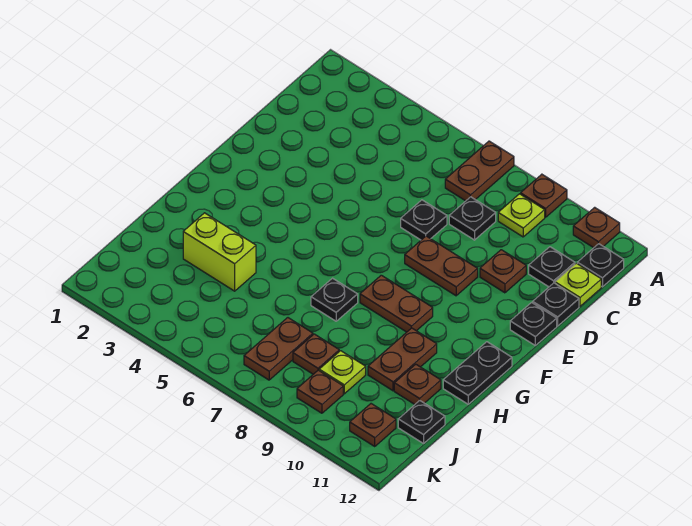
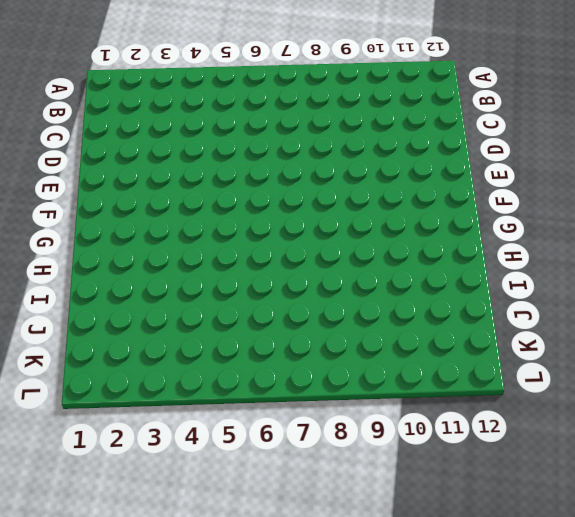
none -> brown 1x2 plate [445,141,514,201]
none -> brown 1x1 plate [521,174,567,217]
none -> brown 1x1 plate [573,207,620,248]

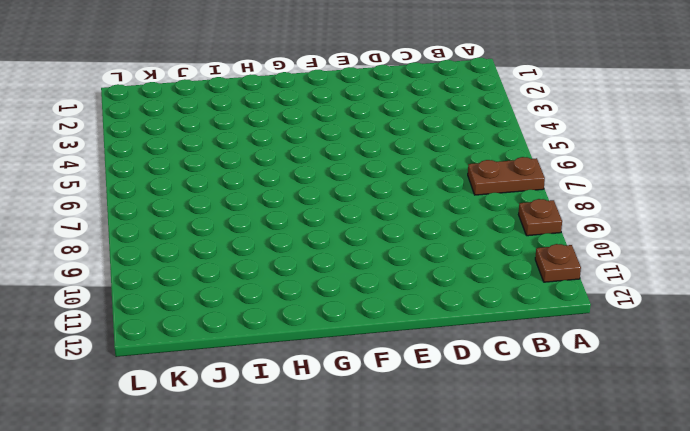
none -> lime 1x1 plate [498,194,545,237]
none -> black 1x1 plate [577,244,624,287]
none -> black 1x1 plate [449,197,496,240]

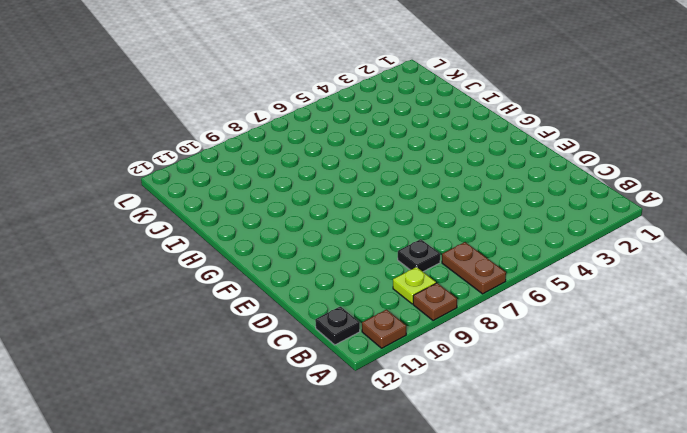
none -> black 1x1 plate [529,247,575,287]
none -> lime 1x1 plate [555,263,601,306]
none -> black 1x1 plate [401,200,447,240]

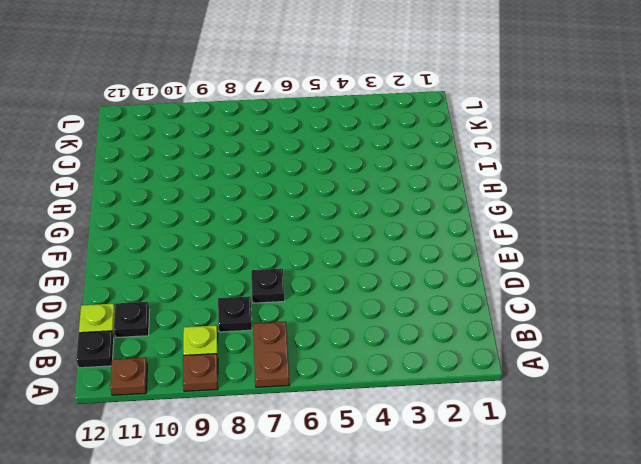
none -> brown 1x1 plate [480,250,526,293]
none -> black 1x1 plate [533,283,579,326]
none -> brown 1x2 plate [405,236,478,296]

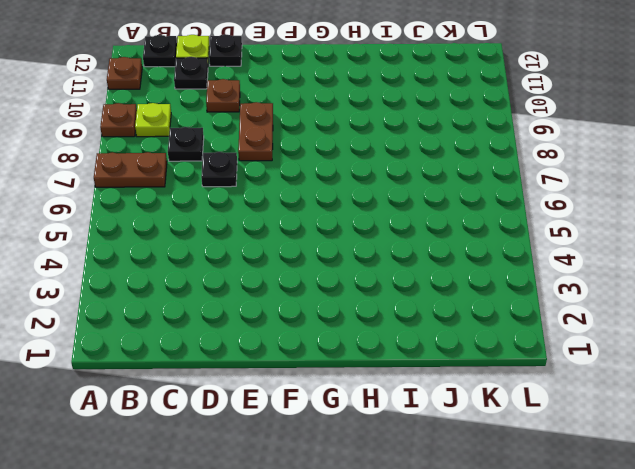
none -> black 1x1 plate [510,302,557,345]
none -> brown 1x2 plate [360,275,433,332]
none -> black 1x2 plate [443,342,512,404]

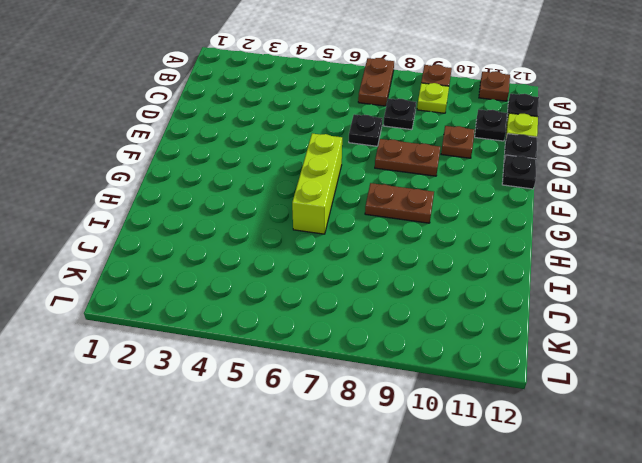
lime 1x3 brick [292,133,342,234] -> none
none -> black 1x2 plate [443,342,512,404]
none -> black 1x1 plate [311,278,358,321]
none -> brown 1x2 plate [368,328,437,391]

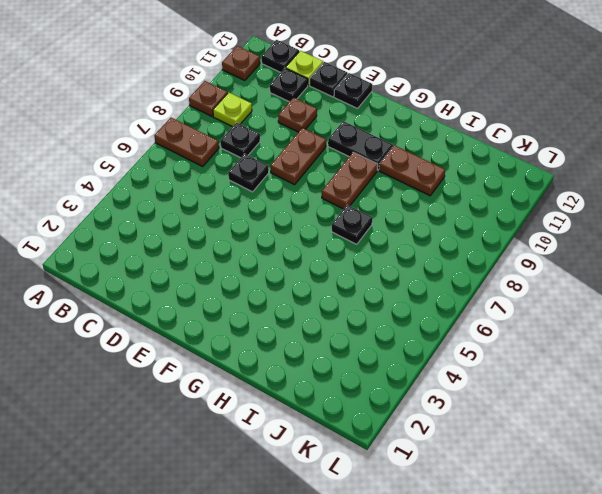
black 1x2 plate [328,121,393,170] -> black 1x2 plate moved to [443,342,512,404]
none -> lime 1x2 brick [183,213,256,291]
none -> brown 1x1 plate [394,364,441,404]
none -> brown 1x2 plate [244,318,313,380]

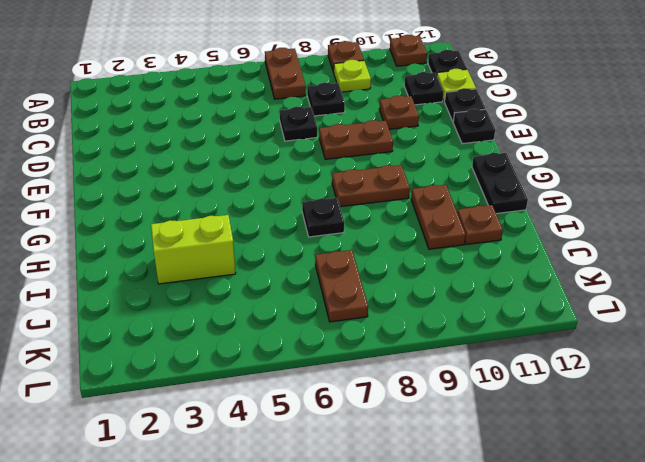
none -> brown 1x1 plate [293,334,339,374]
none -> lime 1x1 plate [319,351,366,394]
none -> black 1x1 plate [398,401,445,443]

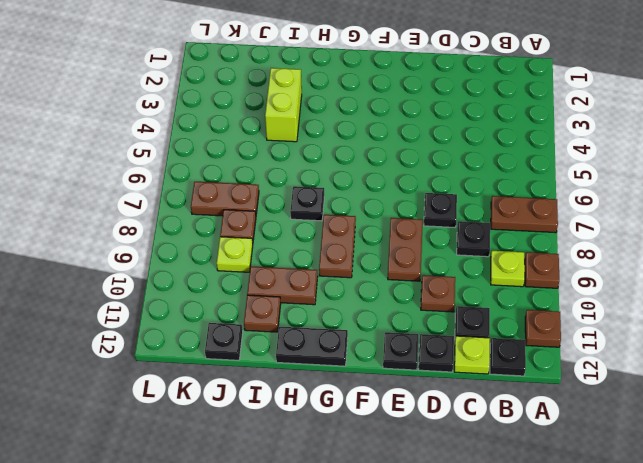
none -> brown 1x1 plate [297,370,343,413]
none -> brown 1x1 plate [350,404,396,446]

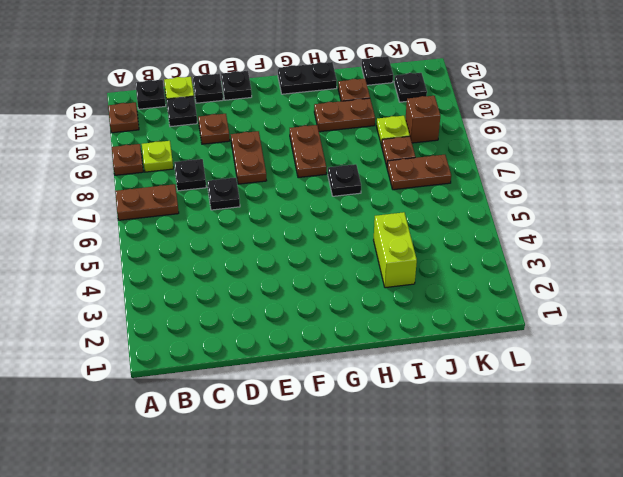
brown 1x1 brick [405,96,440,143] -> brown 1x1 plate [297,370,343,413]
black 1x1 plate [394,73,427,102] -> brown 1x1 plate [350,404,396,446]

